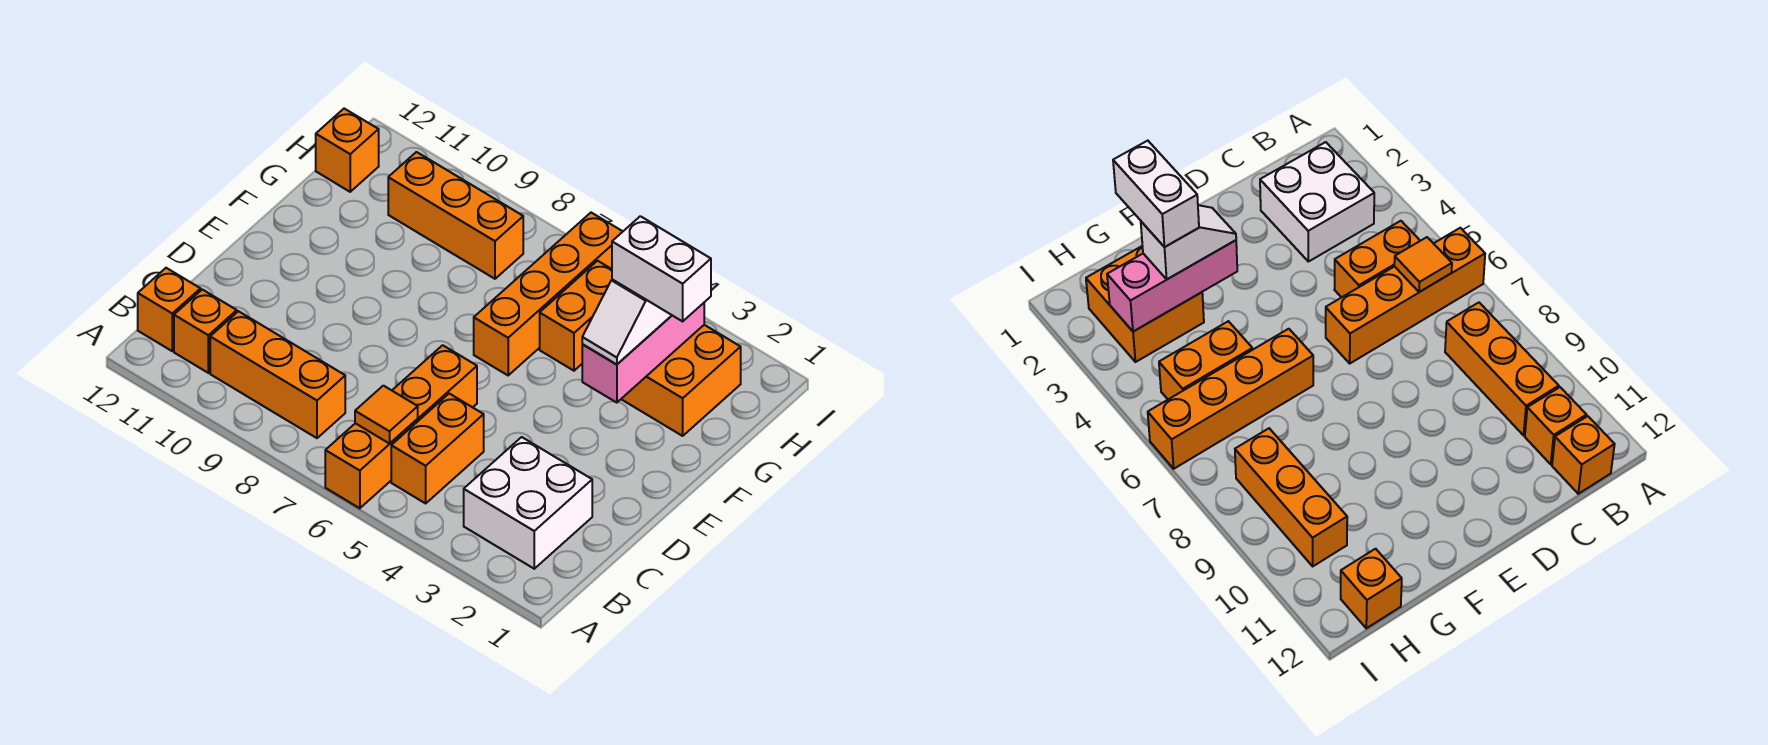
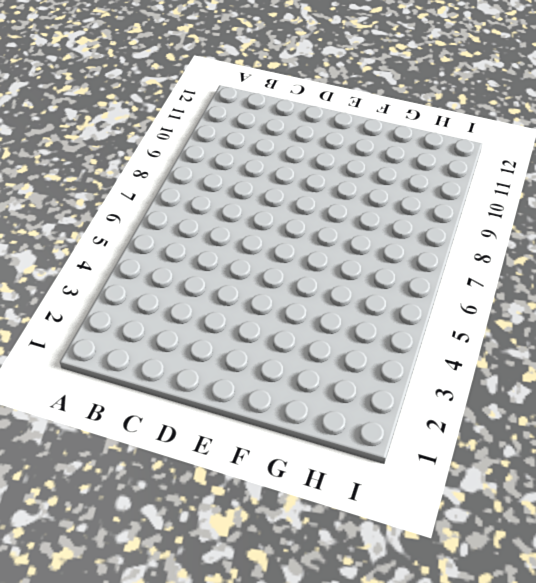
none -> orange 1x4 brick [325,345,477,508]
none -> white 2x2 brick [464,437,592,569]
none -> orange 1x2 brick [391,394,484,503]

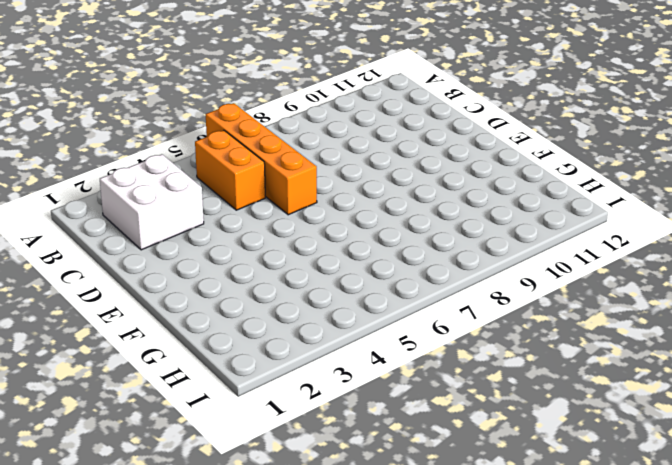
none -> orange 1x3 brick [210,311,345,438]
none -> orange 1x1 brick [174,290,237,373]
none -> orange 1x1 brick [138,268,201,351]

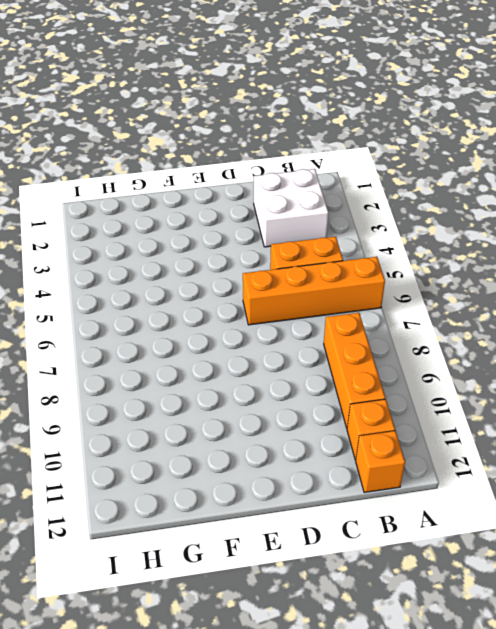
none -> orange 1x4 brick [474,213,623,375]
none -> orange 2x2 brick [622,325,741,436]
none -> orange 1x2 brick [540,261,612,371]

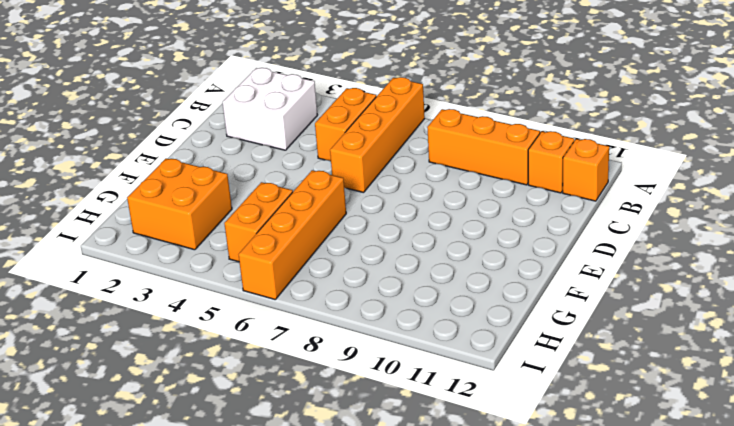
none -> orange 1x3 brick [388,152,523,279]
none -> orange 1x1 brick [316,109,379,192]
none -> orange 1x1 tile [355,386,418,444]

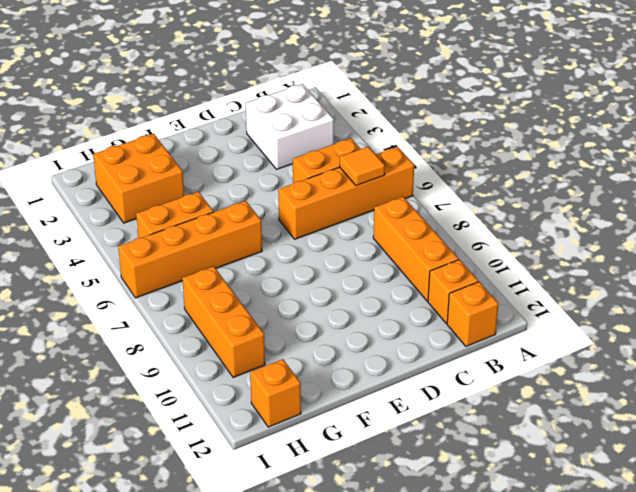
none -> pink 1x3 brick [582,303,704,403]
none -> white 1x2 slope [582,279,672,365]
none -> white 1x2 brick [612,216,711,321]

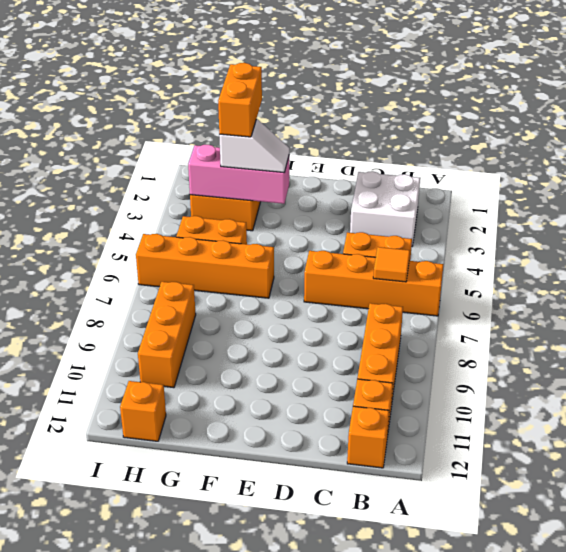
orange 1x2 brick [218,63,262,137] -> white 1x2 brick [612,216,711,321]

